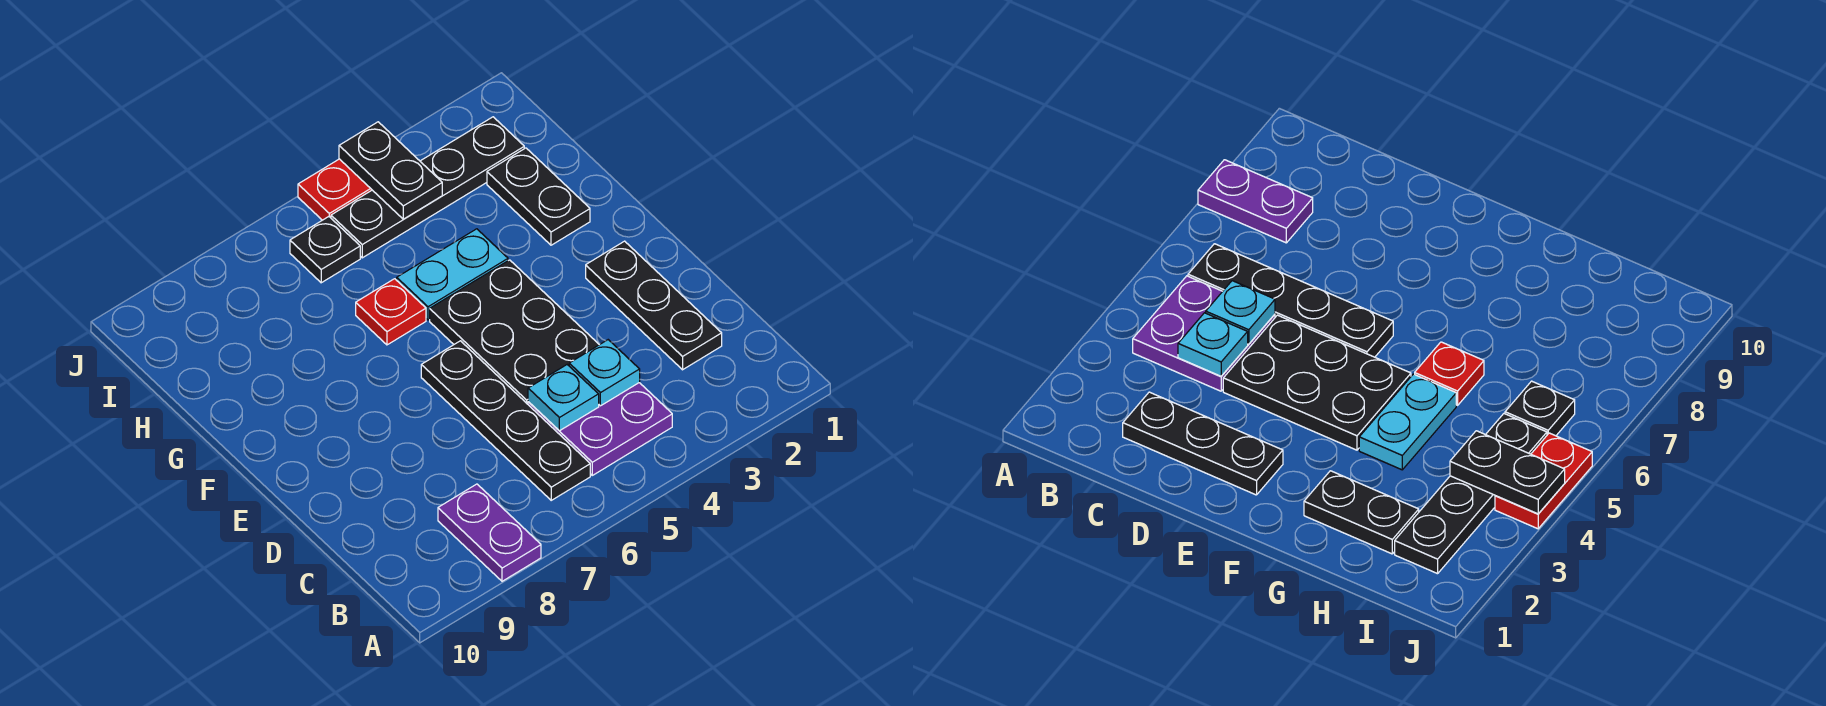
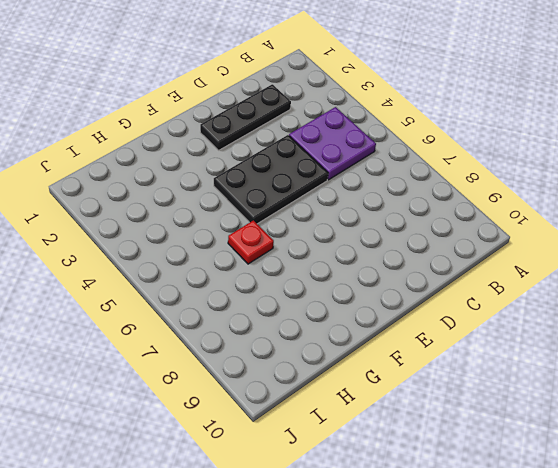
none -> purple 1x2 plate [438,484,541,581]
none -> black 1x4 plate [421,341,590,500]
none -> black 1x2 plate [487,148,590,245]

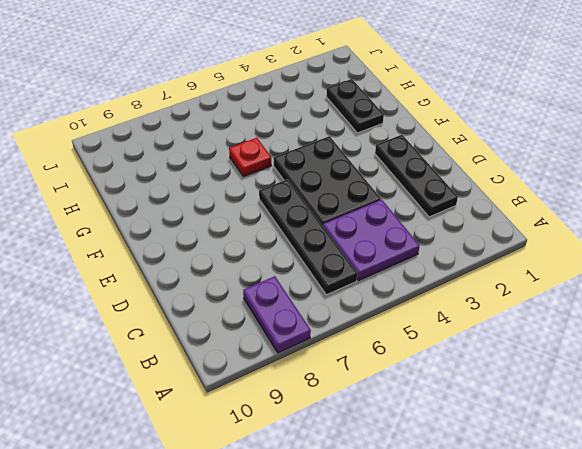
none -> cyan 1x2 plate [397,229,508,320]
none -> black 1x4 plate [331,117,524,258]
none -> black 1x1 plate [290,217,360,283]

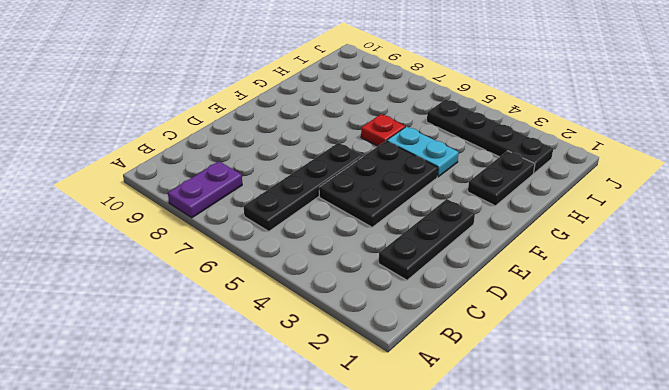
none -> purple 2x2 plate [528,383,672,475]
none -> black 1x1 plate [290,217,360,283]
none -> red 1x2 plate [298,159,372,220]

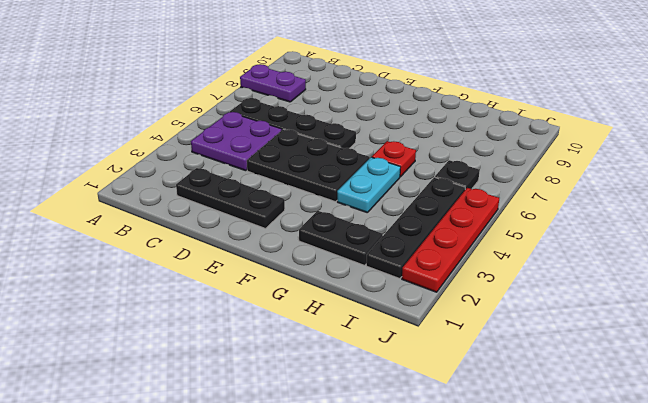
red 1x4 plate [402,188,499,292] -> red 1x2 plate [298,159,372,220]
none -> cyan 1x1 plate [569,340,640,406]
none -> cyan 1x1 plate [528,365,599,431]
none -> black 1x2 plate [339,122,442,219]

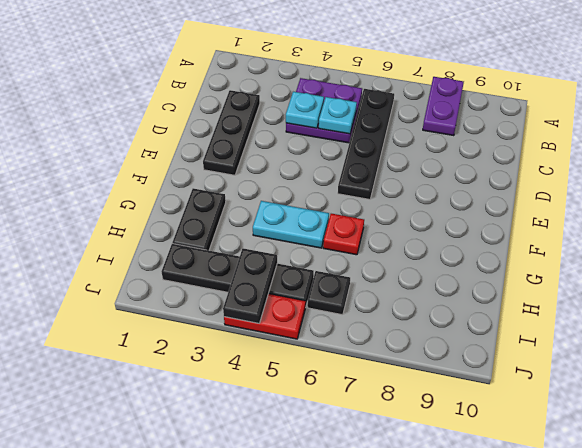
none -> black 2x3 plate [430,260,599,404]

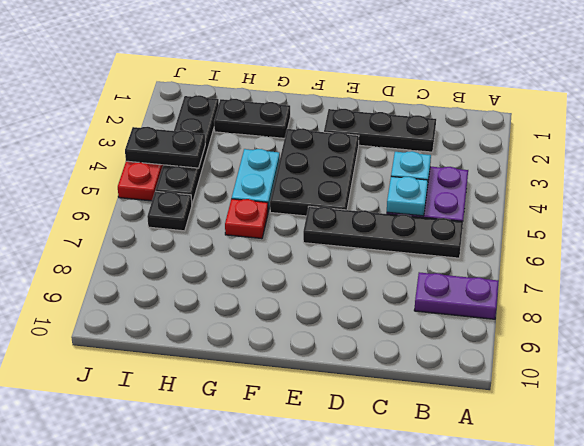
black 2x3 plate [270,128,359,216] -> black 2x3 plate turned to [430,260,599,404]

